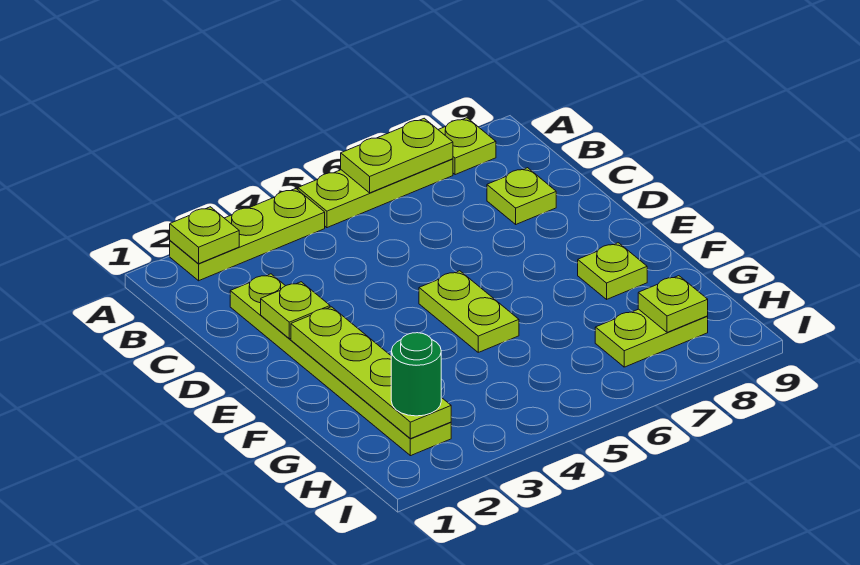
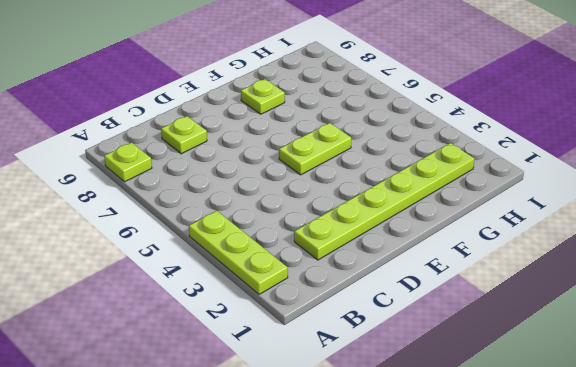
none -> lime 1x3 plate [298,159,453,228]
none -> lime 1x2 plate [595,309,708,367]
none -> lime 1x1 plate [170,207,239,264]

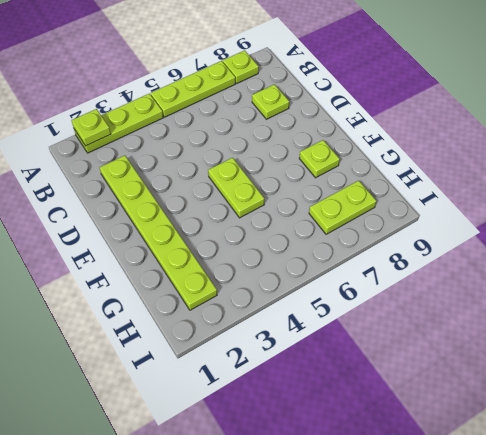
none -> lime 1x2 plate [341,118,453,193]
none -> lime 1x1 plate [261,282,330,339]
none -> lime 1x4 plate [291,307,451,439]

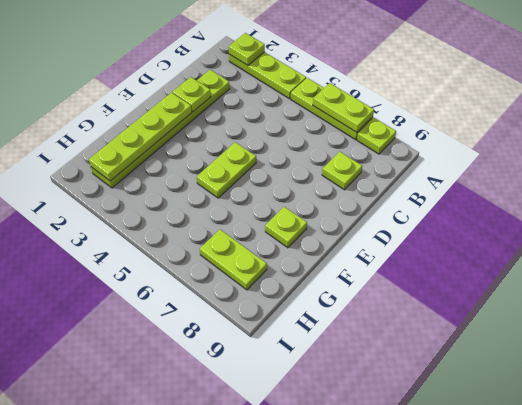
none -> lime 1x1 plate [638,276,708,332]
none -> green 1x1 round brick [391,333,441,416]

